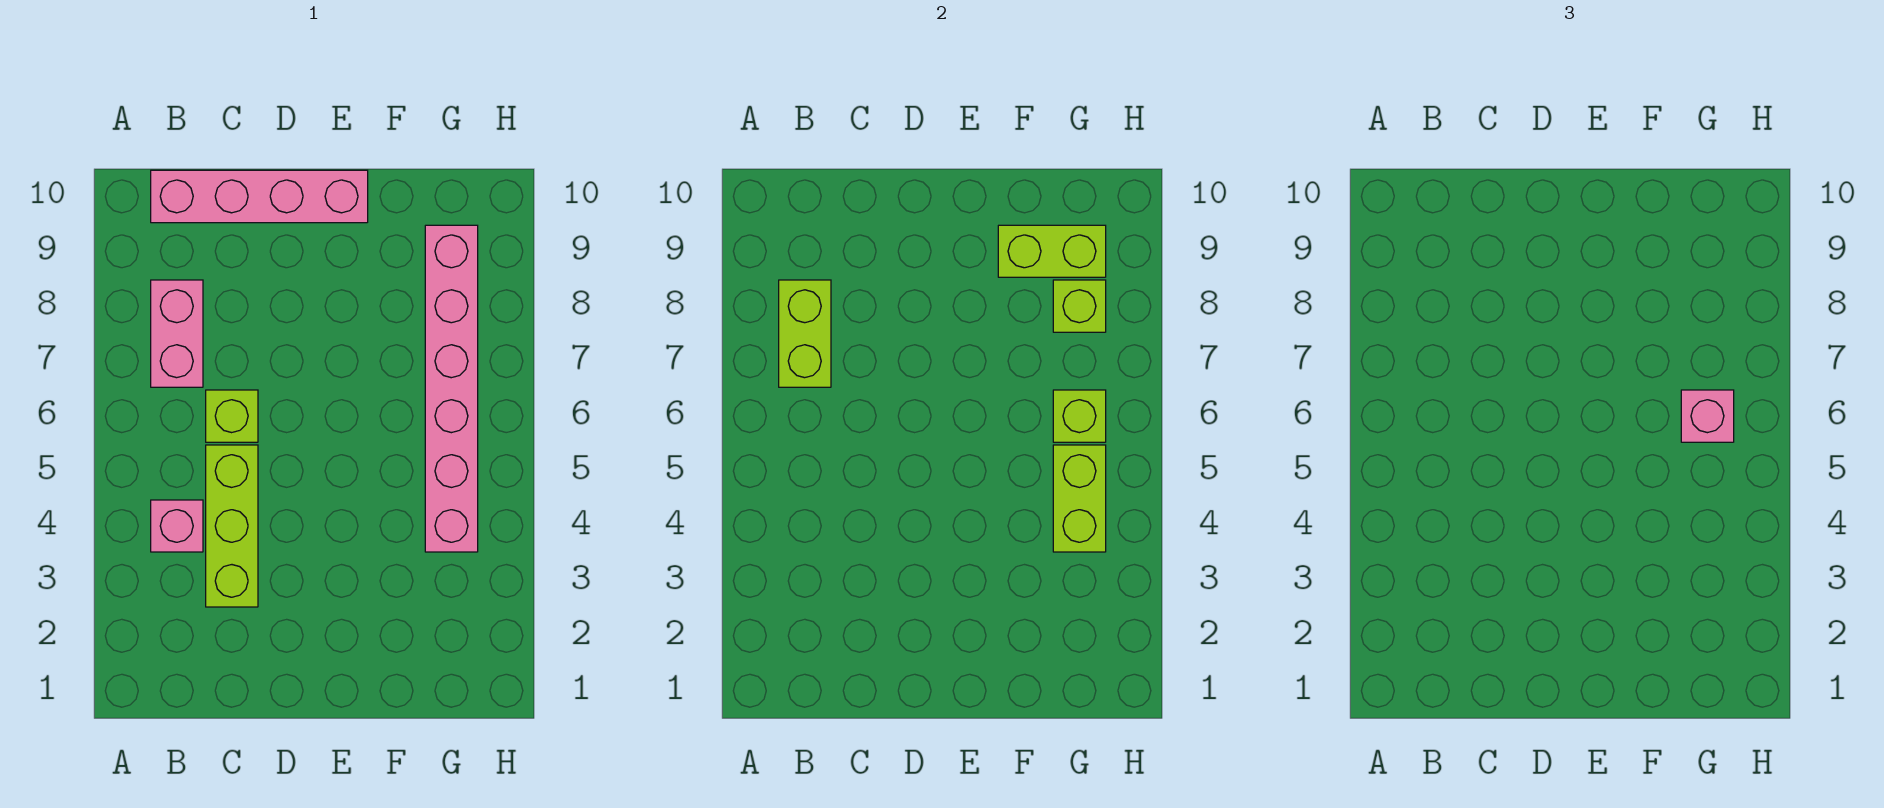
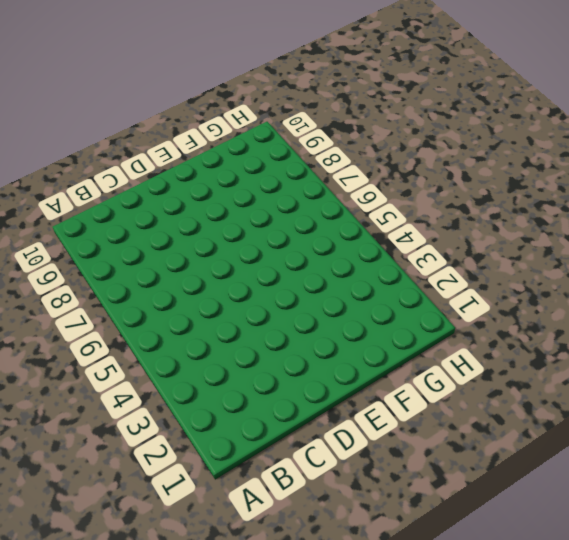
none -> pink 1x1 brick [151,500,203,552]
none -> pink 1x2 brick [151,280,203,387]
none -> pink 1x4 brick [151,170,368,223]

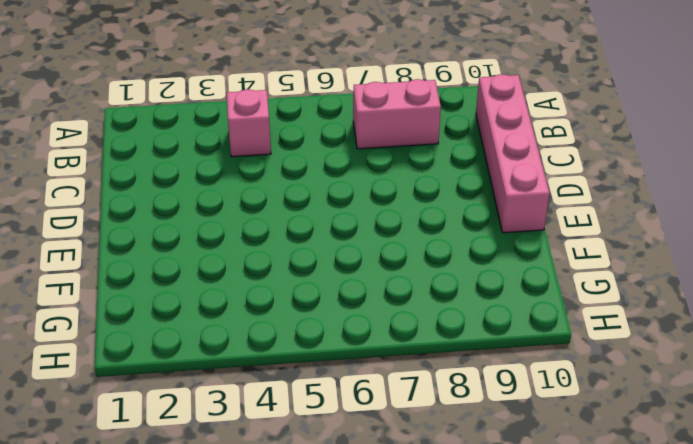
none -> lime 1x3 brick [206,445,258,607]
none -> lime 1x1 brick [206,390,258,442]
none -> pink 1x6 brick [425,225,478,552]

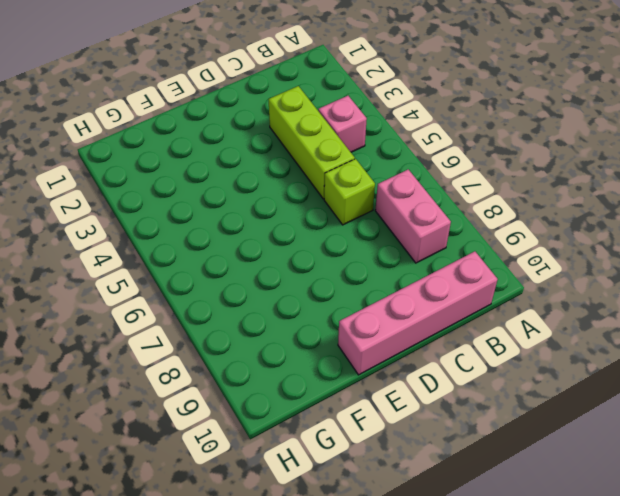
none -> pink 1x6 brick [425,225,478,552]
none -> lime 1x2 brick [779,280,831,387]
none -> lime 1x2 brick [998,225,1106,277]

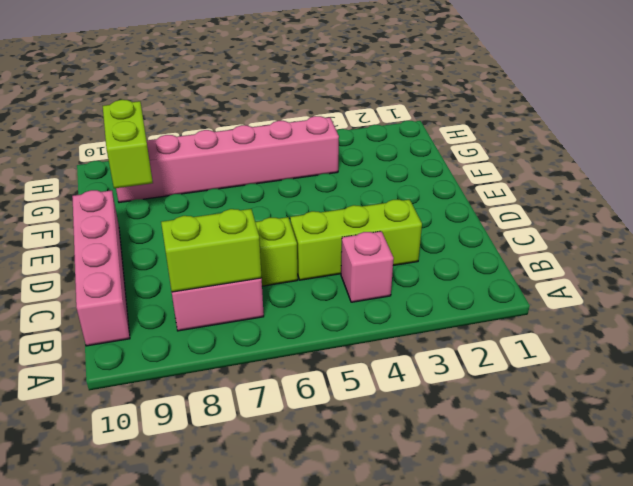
none -> lime 1x2 brick [1053,445,1106,552]
none -> lime 1x1 brick [1053,390,1106,442]
none -> lime 1x1 brick [1053,280,1106,332]

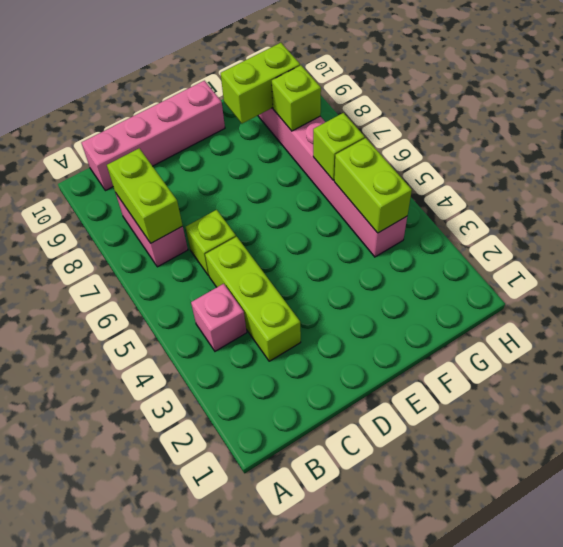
none -> pink 1x1 brick [1681,390,1734,442]

